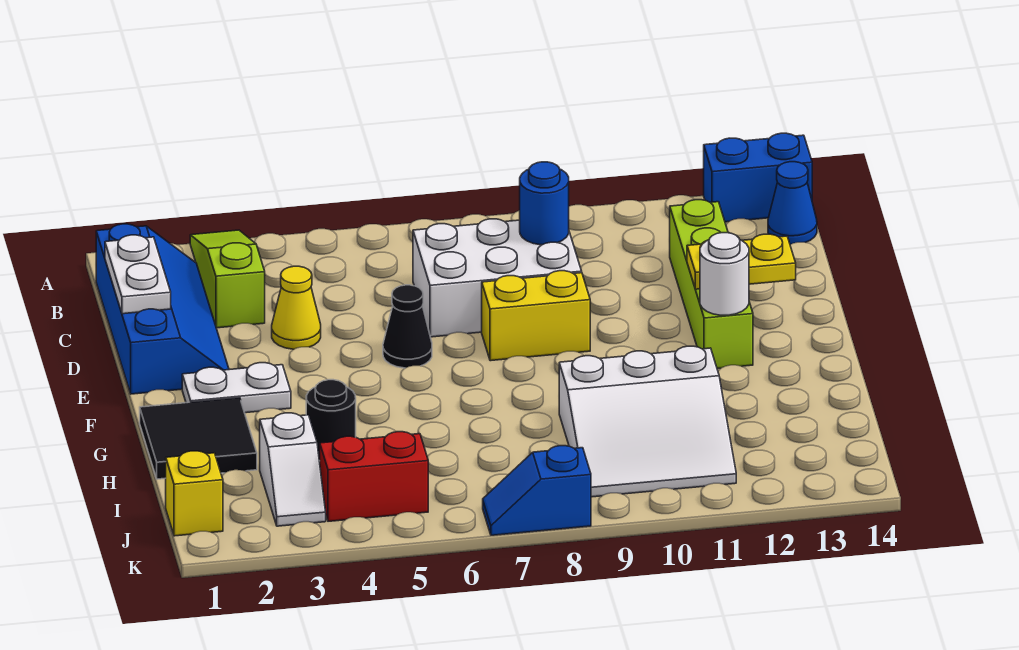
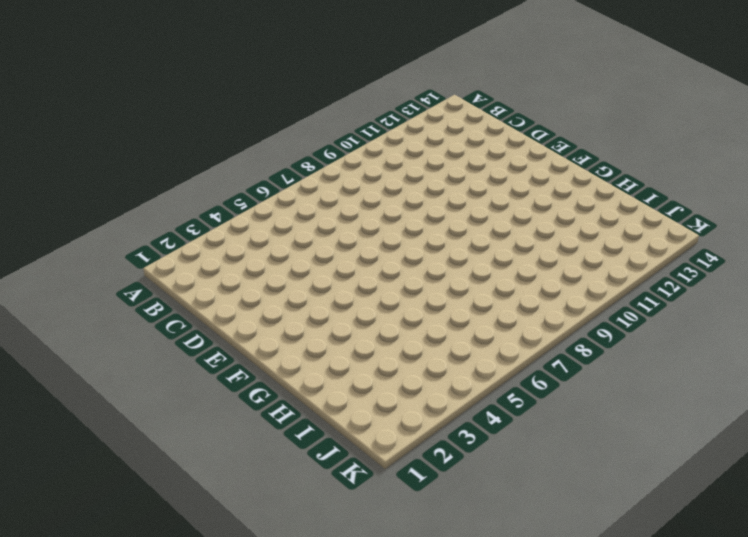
none -> lime 1x3 slope [190,230,265,328]
none -> blue 1x2 brick [704,133,812,222]
none -> blue 2x4 slope [96,224,229,394]

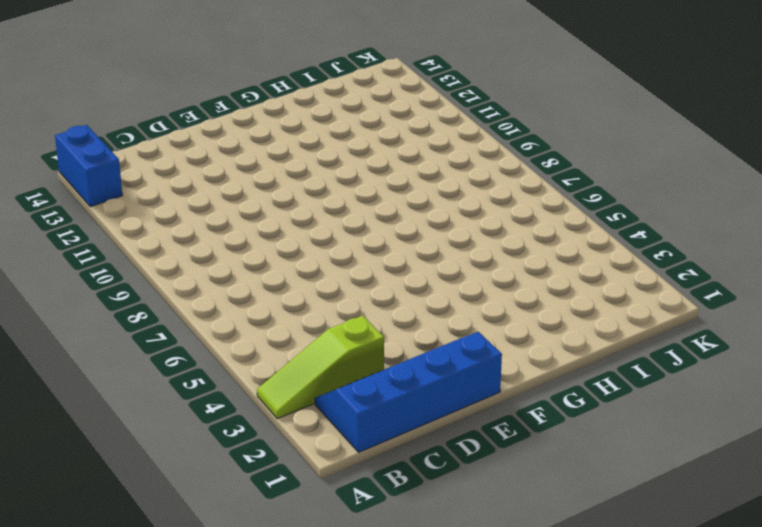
none -> blue 1x1 cone [768,162,817,244]
none -> white 2x3 brick [413,219,582,337]
none -> lime 1x4 brick [670,200,753,369]

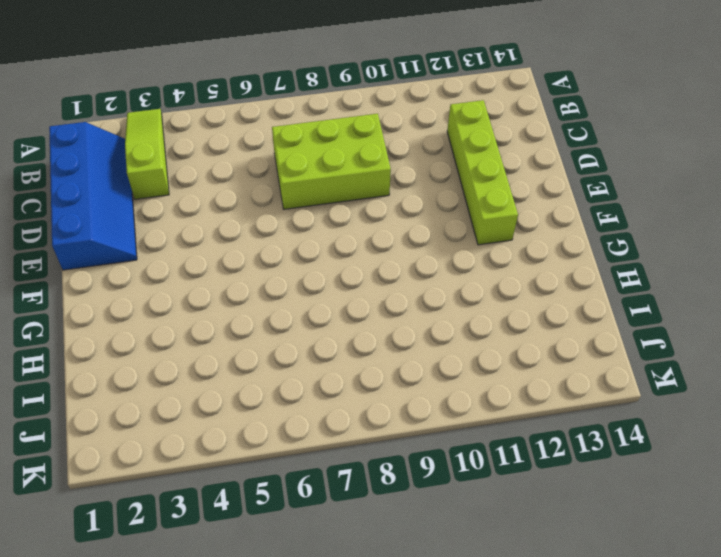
lime 2x3 brick [272,114,391,209] -> white 2x3 brick [413,219,582,337]
none -> blue 1x2 brick [704,133,812,222]
none -> blue 1x1 cone [768,162,817,244]
none -> yellow 1x1 cone [272,266,321,349]

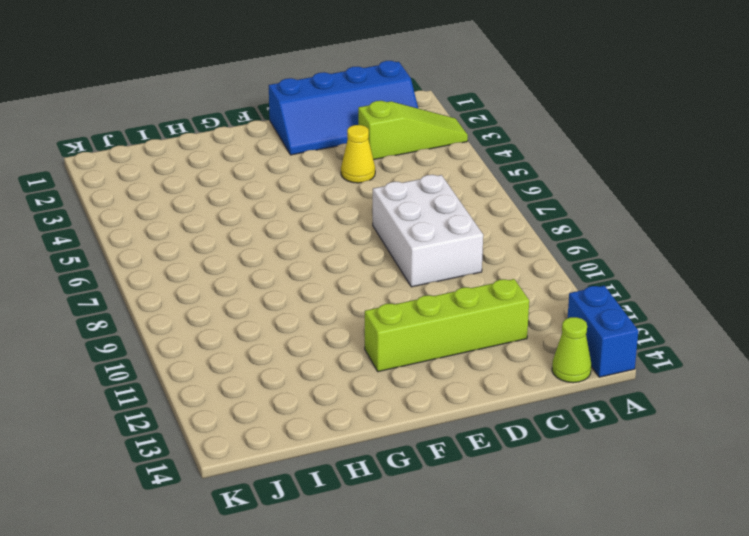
lime 1x1 cone [552,317,591,383] -> blue 1x1 cone [768,162,817,244]
none -> black 1x1 cone [383,285,432,368]
none -> yellow 1x2 brick [482,271,590,361]
none -> white 1x2 plate [182,363,291,413]

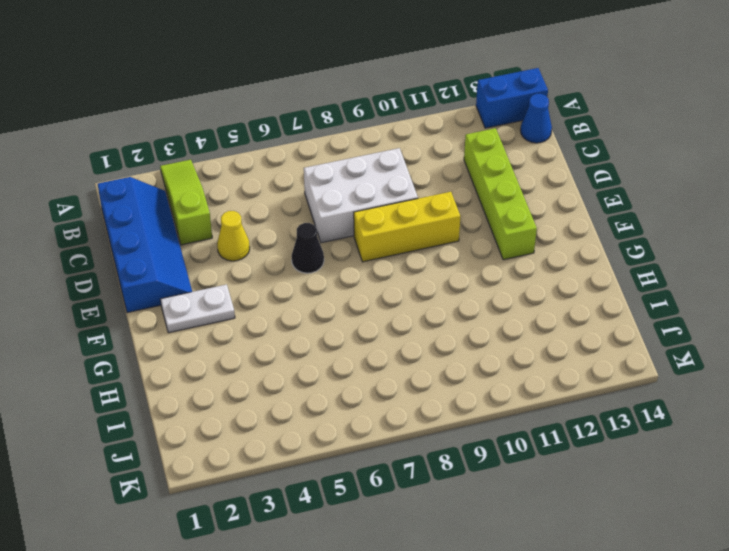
yellow 1x3 brick [354,192,461,262] -> yellow 1x2 brick [482,271,590,361]
none -> black 2x2 tile [140,398,257,479]
none -> black 1x1 round brick [306,380,356,461]
none -> white 3x3 slope [559,346,736,497]

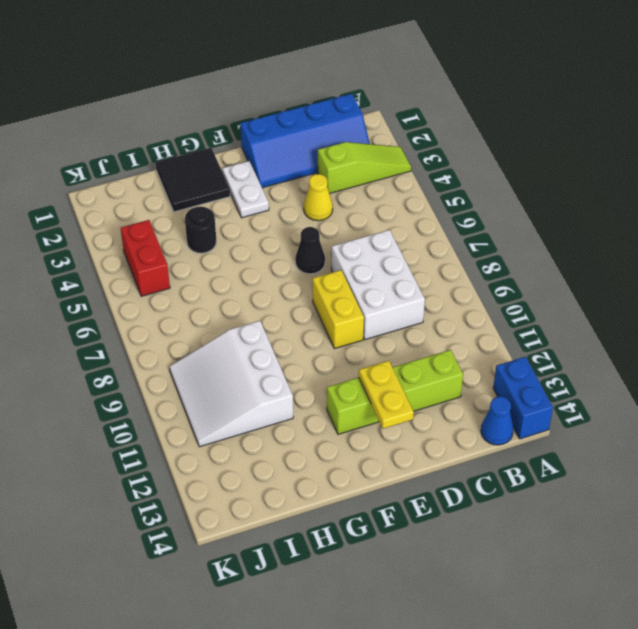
none -> white 1x2 slope [260,413,326,526]
none -> yellow 1x1 brick [166,451,223,536]
none -> blue 1x2 slope [483,446,591,535]

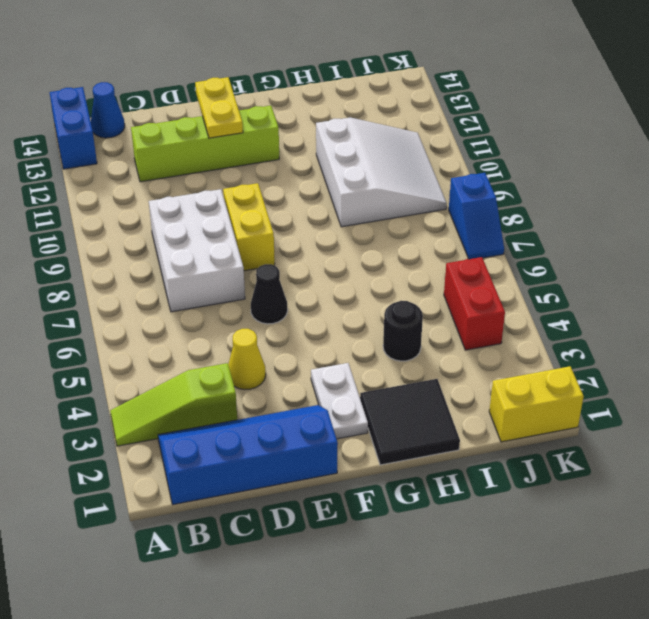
yellow 1x2 brick [489,366,584,442] -> yellow 1x1 brick [166,451,223,536]
none -> white 1x2 slope [260,413,326,526]
none -> white 1x2 plate [105,235,171,314]
none -> blue 1x1 round brick [520,162,569,245]

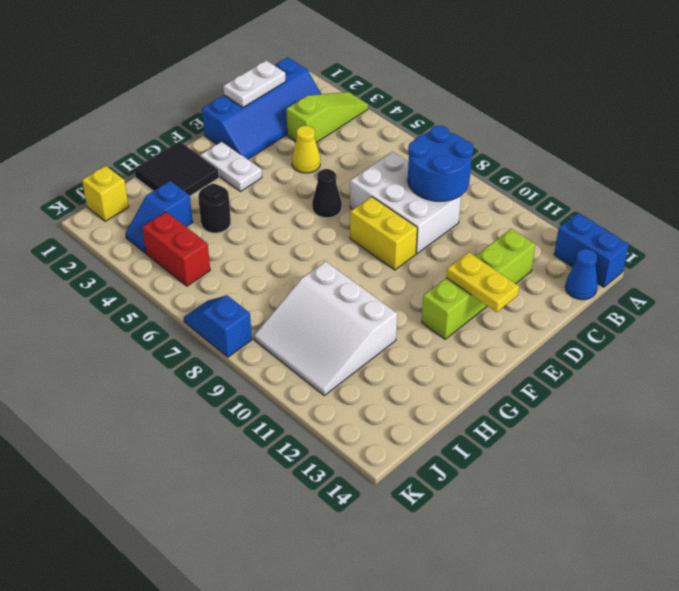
blue 2x2 round brick [408,126,473,201] -> blue 1x1 round brick [520,162,569,245]
blue 1x2 slope [125,181,193,253] -> white 1x2 slope [260,413,326,526]
none -> white 1x1 round brick [700,233,749,315]

